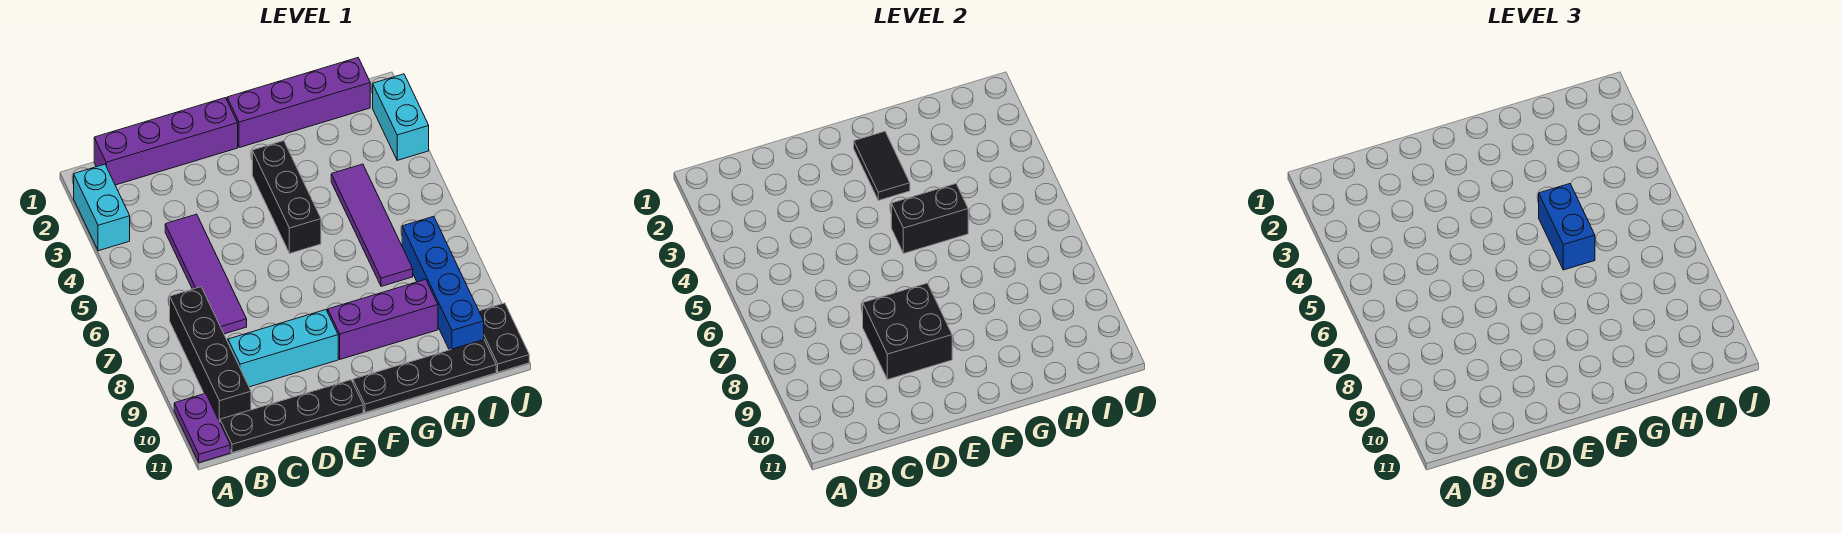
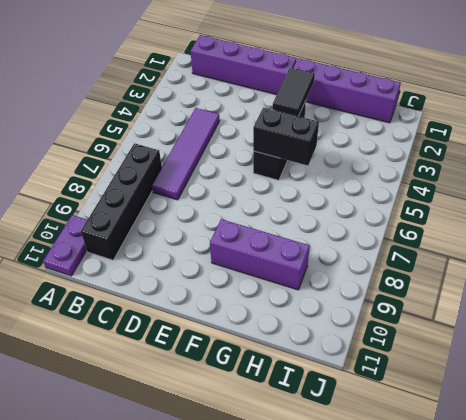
none -> cyan 1x2 brick [74,164,130,251]
none -> black 1x4 plate [220,380,363,453]
none -> cyan 1x3 brick [228,310,338,387]

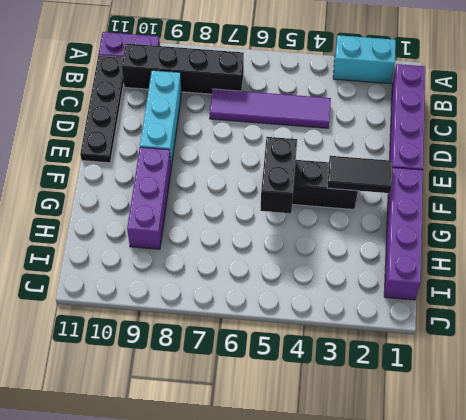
none -> black 1x4 plate [353,340,496,412]
none -> purple 1x4 tile [331,164,413,286]
none -> blue 1x4 brick [402,216,484,350]

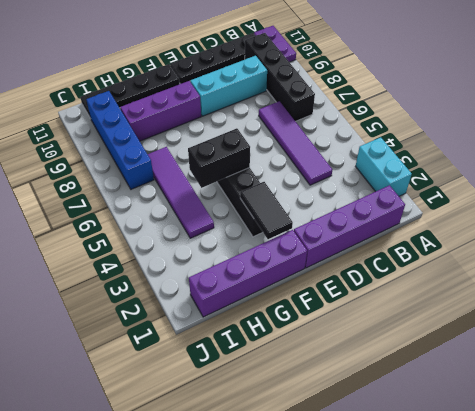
none -> cyan 1x2 brick [373,74,429,160]
none -> black 1x2 plate [479,303,529,372]
none -> black 2x2 brick [863,283,952,380]

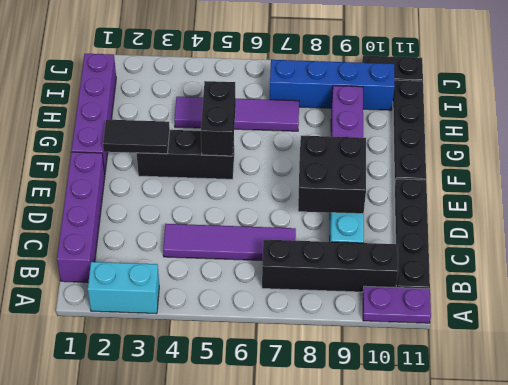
none -> cyan 1x2 brick [373,74,429,160]
none -> blue 1x2 brick [1539,184,1595,270]

